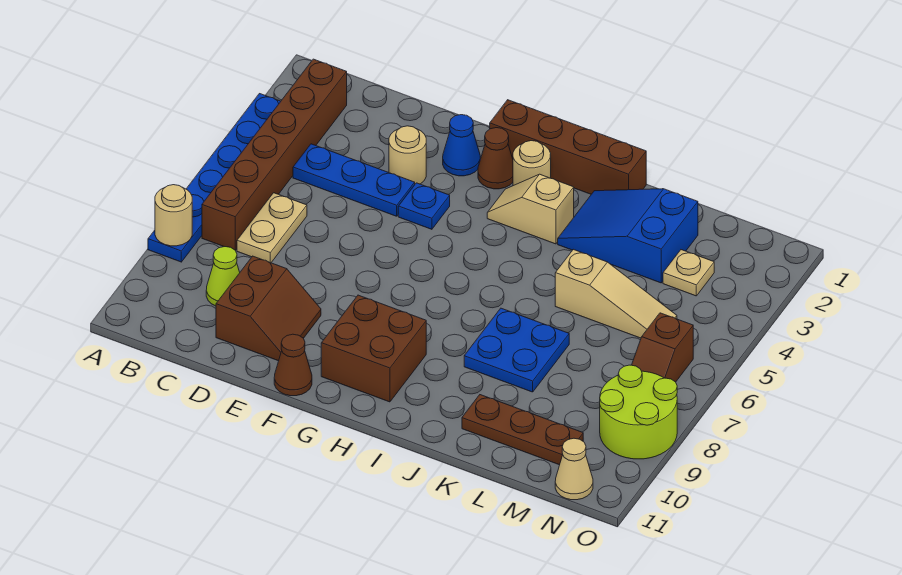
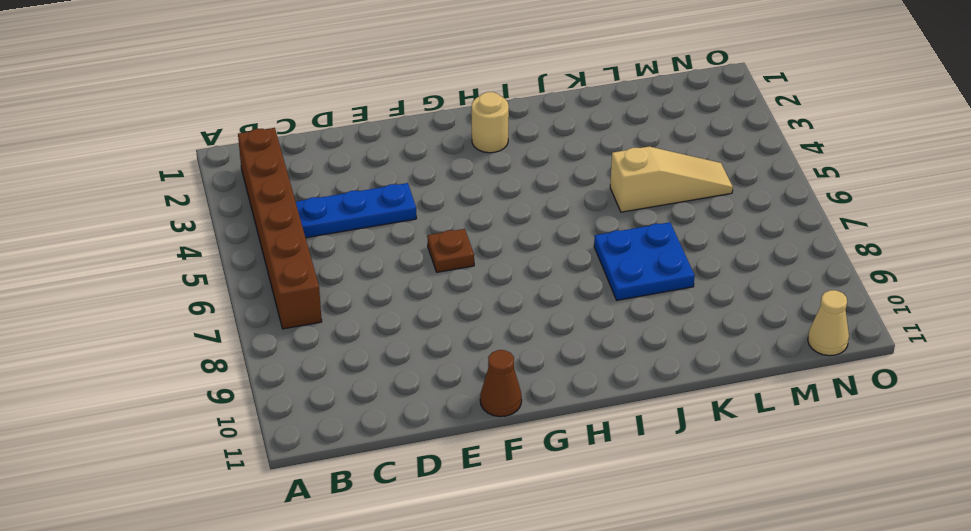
brown 1x1 plate [427,229,474,272] -> none
none -> blue 1x6 plate [148,94,281,262]
none -> tan 1x2 plate [237,193,307,263]
none -> lime 1x1 cone [206,247,240,306]

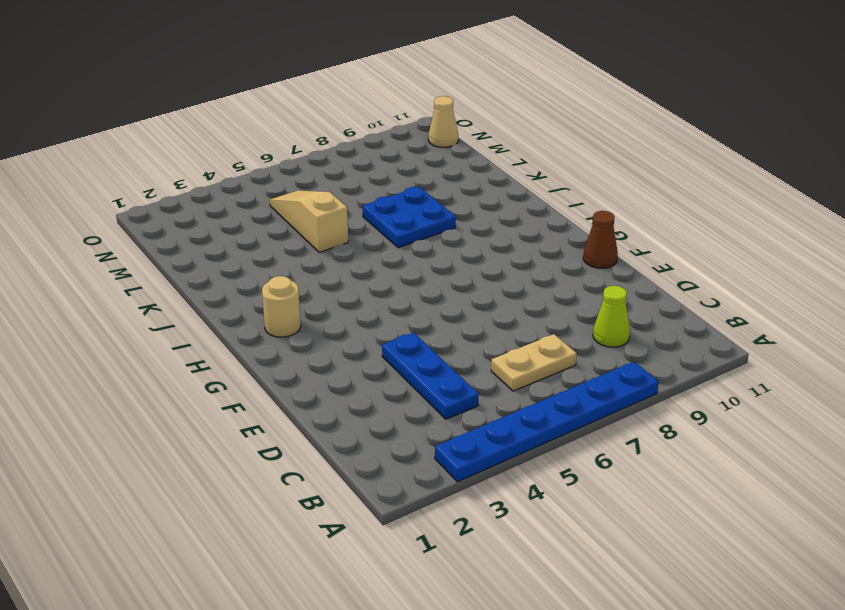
none -> brown 1x6 brick [202,59,347,250]
none -> brown 2x2 slope [216,256,321,361]
none -> tan 1x1 round brick [389,126,426,184]

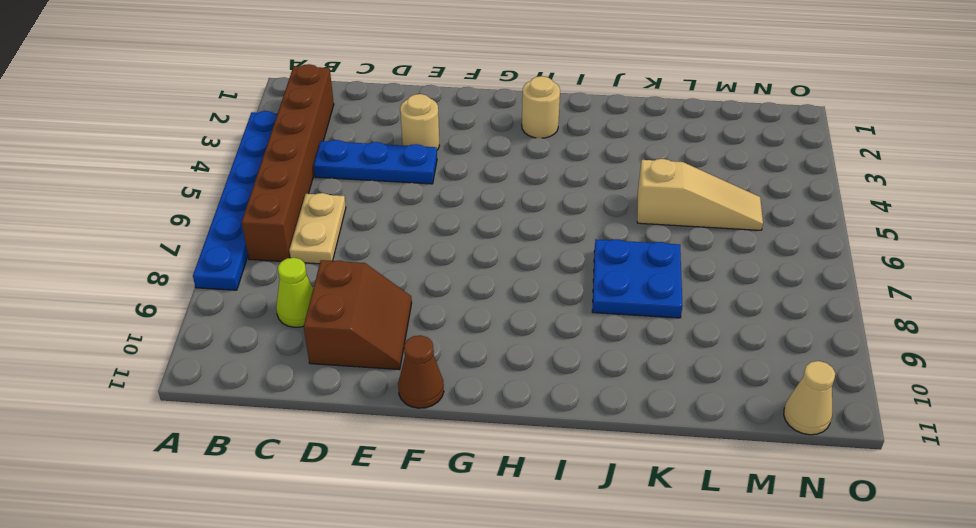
none -> blue 1x1 cone [443,115,480,176]
none -> blue 1x1 plate [398,183,450,229]
none -> brown 1x4 brick [490,100,646,194]

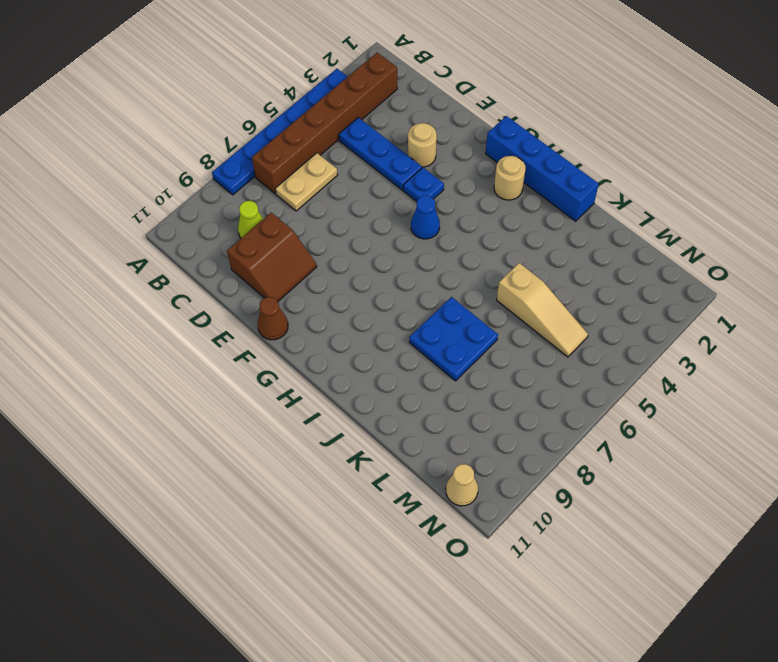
blue 1x4 brick [486,116,599,221] -> brown 1x4 brick [490,100,646,194]
blue 1x1 cone [411,196,440,239] -> blue 1x1 cone moved to [443,115,480,176]
none -> brown 1x1 cone [478,128,513,189]
none -> brown 2x2 brick [321,295,426,402]
none -> tan 1x2 slope [487,174,574,244]

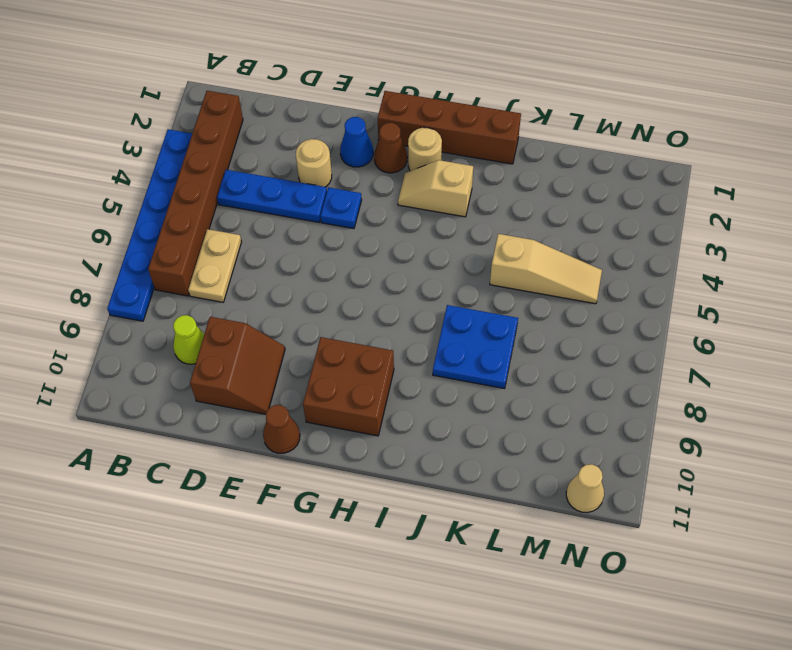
none -> blue 2x3 slope [558,189,698,283]
none -> brown 1x3 plate [462,395,583,465]
none -> tan 1x1 plate [663,250,714,296]

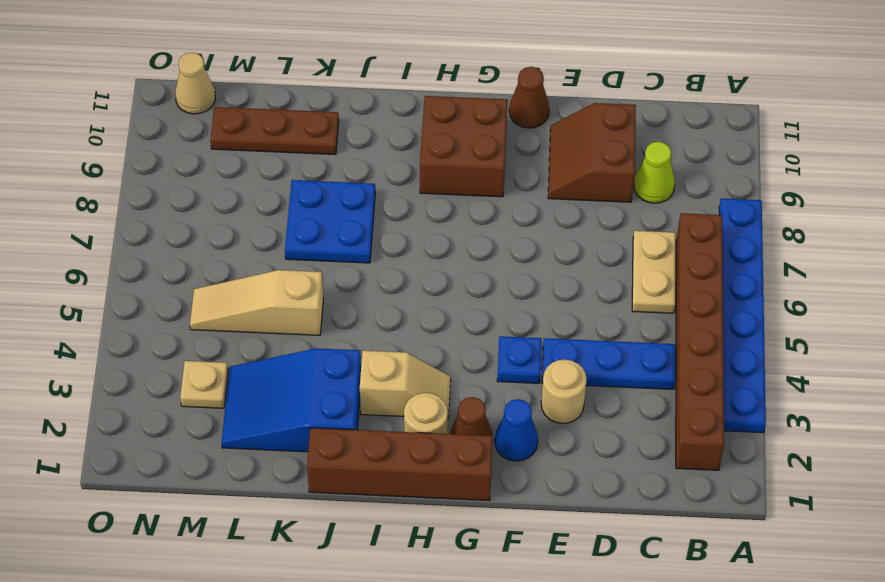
blue 2x3 slope [222,348,361,452] -> blue 2x3 slope turned to [558,189,698,283]
none -> brown 1x2 slope [632,313,693,382]
none -> lime 2x2 round brick [600,365,677,459]
none -> tan 1x1 round brick [155,185,192,246]

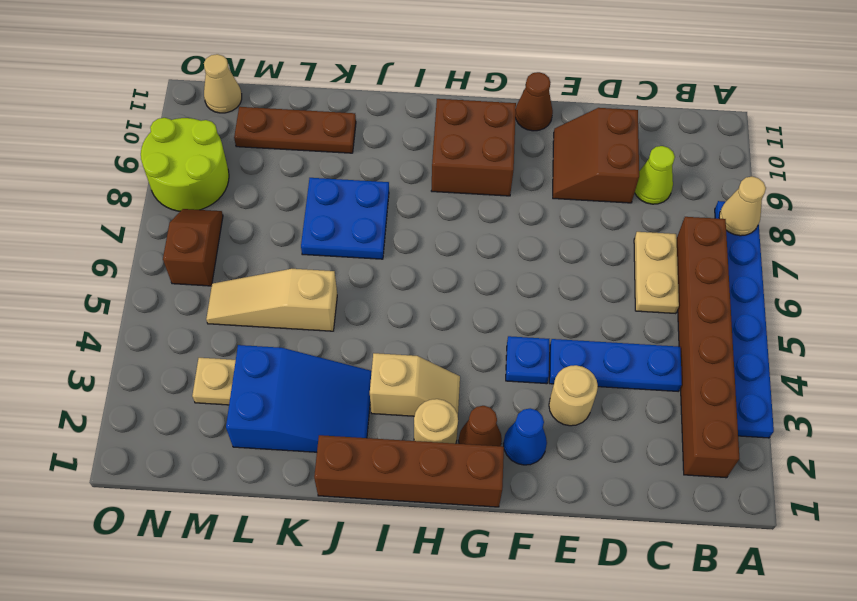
tan 1x1 cone [719,177,766,236] -> tan 1x1 round brick [155,185,192,246]

